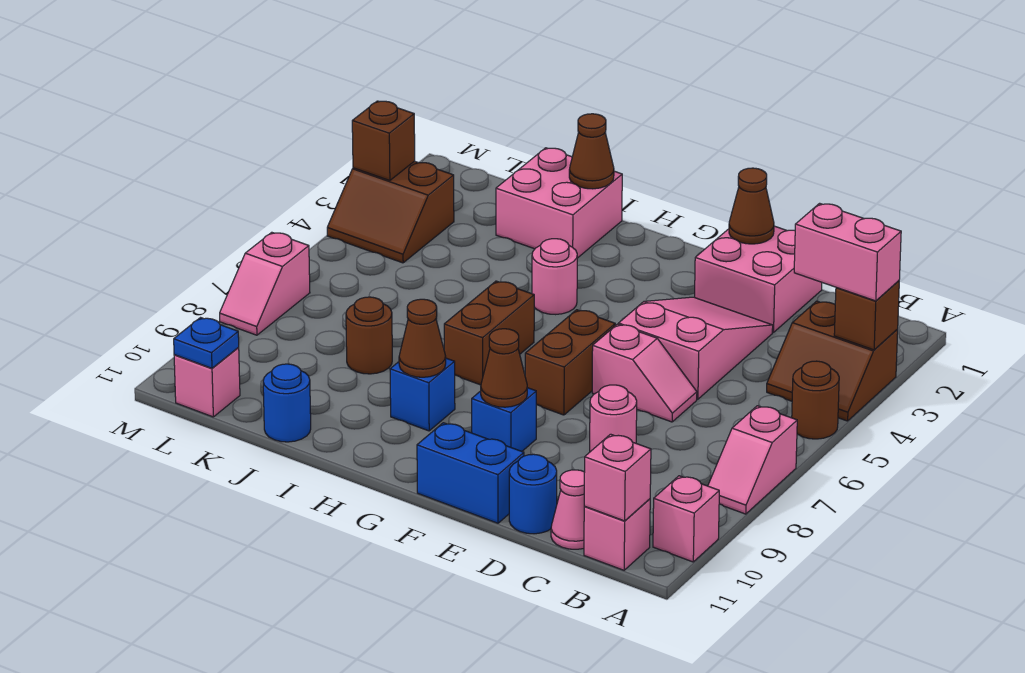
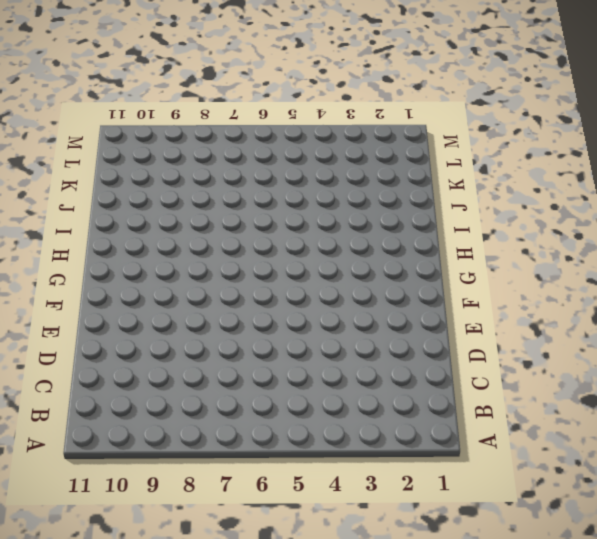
none -> brown 2x2 slope [767,301,898,421]
none -> brown 1x1 round brick [792,361,839,439]
none -> pink 1x2 slope [708,406,797,514]
none -> pink 1x1 brick [653,476,719,562]

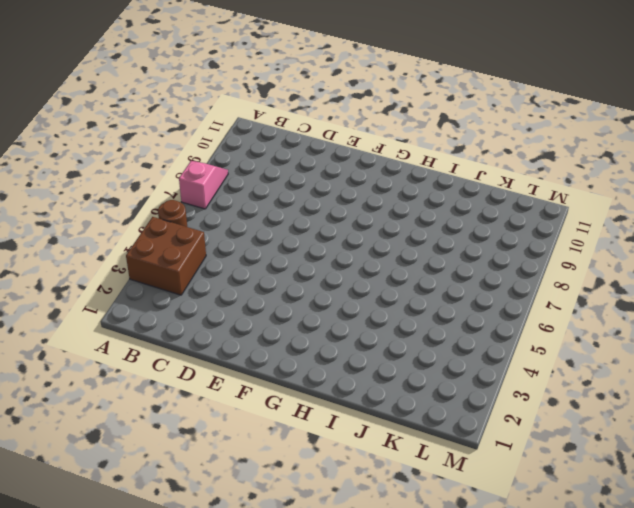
brown 2x2 brick [126,217,206,295] -> brown 2x2 slope [767,301,898,421]
none -> pink 1x1 brick [653,476,719,562]
none -> pink 1x1 brick [584,499,650,570]
none -> pink 1x1 cone [551,470,585,549]
none -> pink 2x2 brick [695,226,822,333]

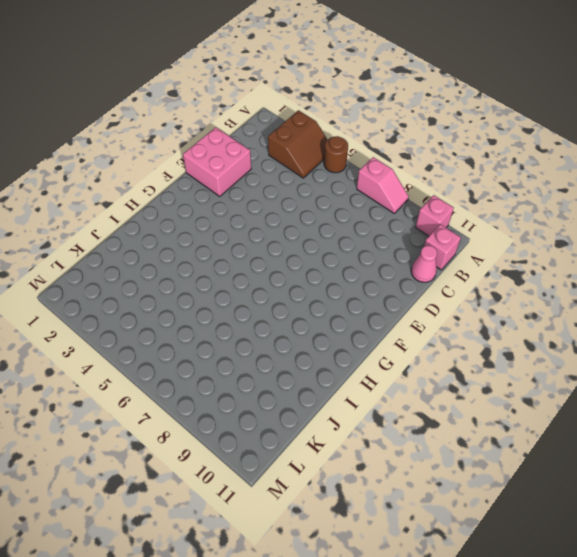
none -> pink 2x3 slope [619,297,773,399]
none -> pink 1x2 slope [592,324,697,422]
none -> pink 1x1 round brick [590,385,637,452]
none -> blue 1x1 round brick [509,454,557,534]

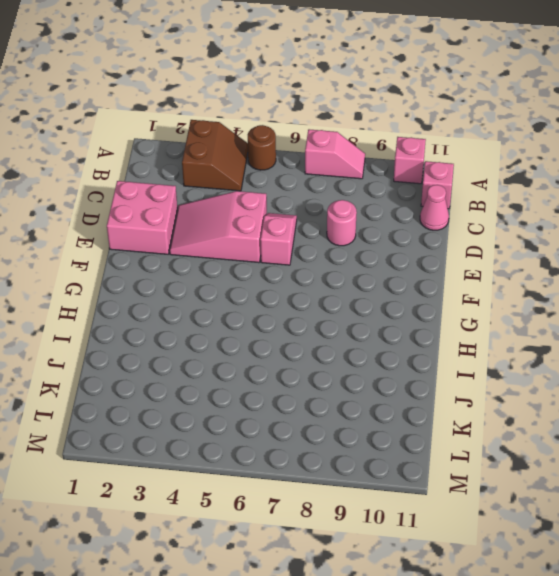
none -> blue 1x1 round brick [509,454,557,534]
none -> blue 1x2 brick [417,423,524,523]
none -> brown 1x2 brick [525,310,615,415]
none -> blue 1x1 brick [472,388,536,451]

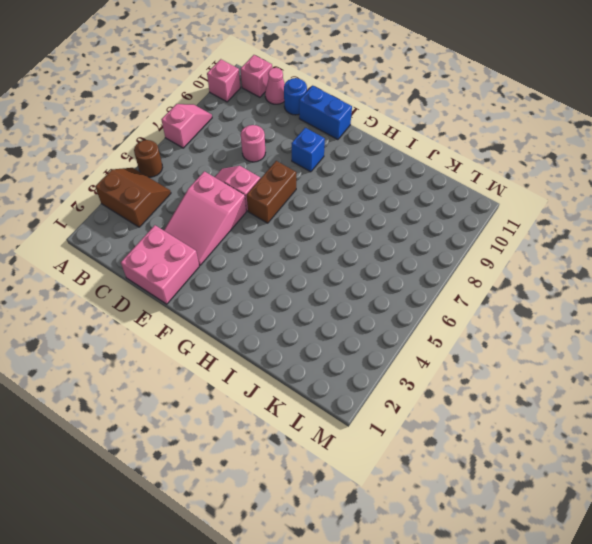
none -> pink 1x1 round brick [532,239,577,315]
none -> brown 1x2 brick [444,281,534,385]
none -> blue 1x1 brick [390,358,455,431]
none -> pink 2x2 brick [496,148,622,258]

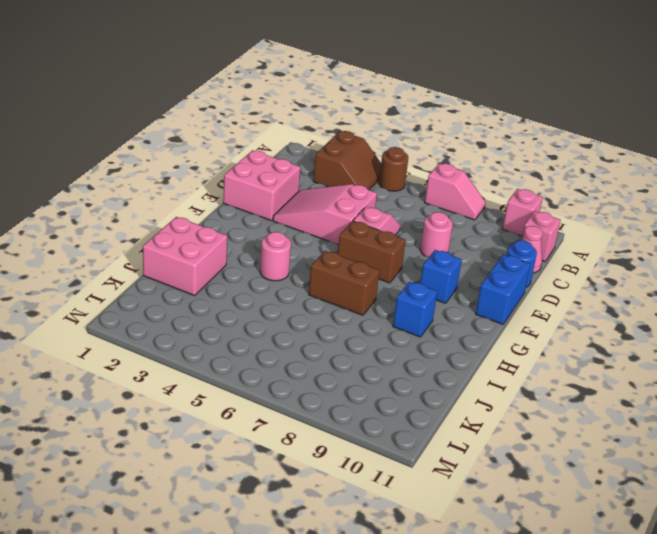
none -> brown 1x1 round brick [346,297,392,374]
none -> blue 1x1 round brick [263,364,311,442]
none -> brown 2x2 slope [327,161,454,263]
none -> pink 1x1 brick [174,348,240,417]

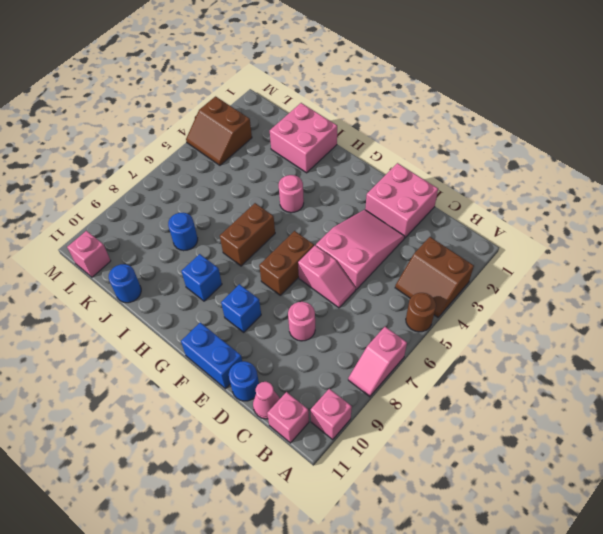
blue 1x1 round brick [168,213,198,251] -> brown 1x1 round brick [346,297,392,374]
none -> pink 1x2 slope [220,232,310,335]
none -> brown 1x1 brick [834,281,899,350]
none -> pink 1x1 brick [584,434,651,521]
none -> brown 1x1 cone [729,168,774,244]

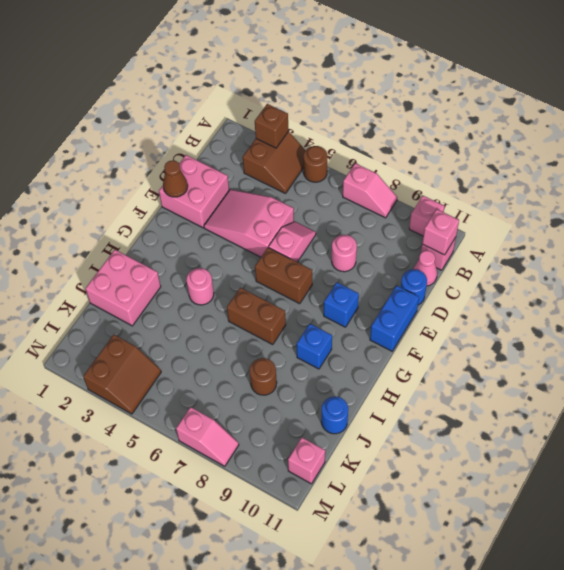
none -> brown 1x1 cone [481,329,527,407]
none -> brown 1x1 cone [399,299,446,377]
none -> brown 1x1 cone [569,114,614,189]
none -> blue 1x1 plate [174,318,239,368]

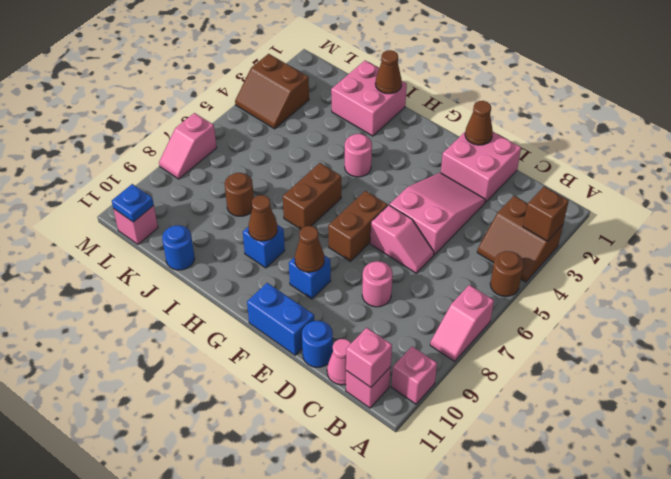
none -> brown 1x1 brick [352,101,415,181]
none -> pink 1x2 brick [794,203,901,301]

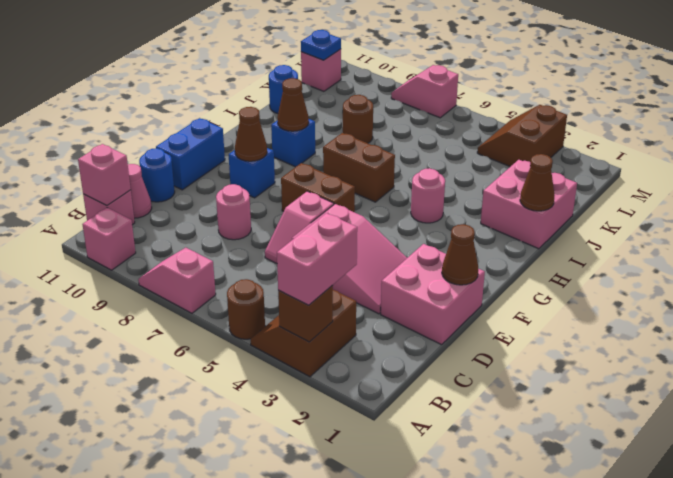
none -> brown 1x1 brick [352,101,415,181]

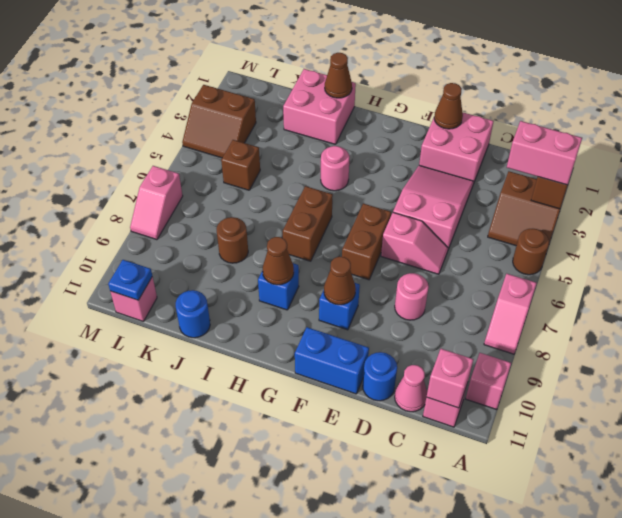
brown 1x1 brick [221,140,260,190] -> brown 1x1 brick moved to [352,101,415,181]

